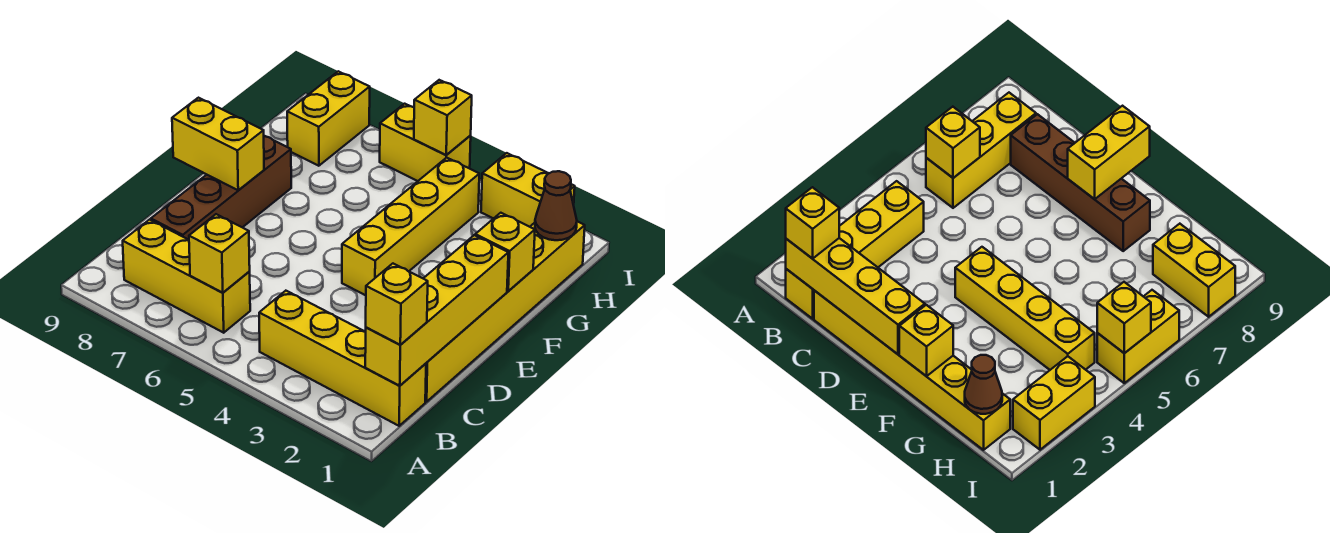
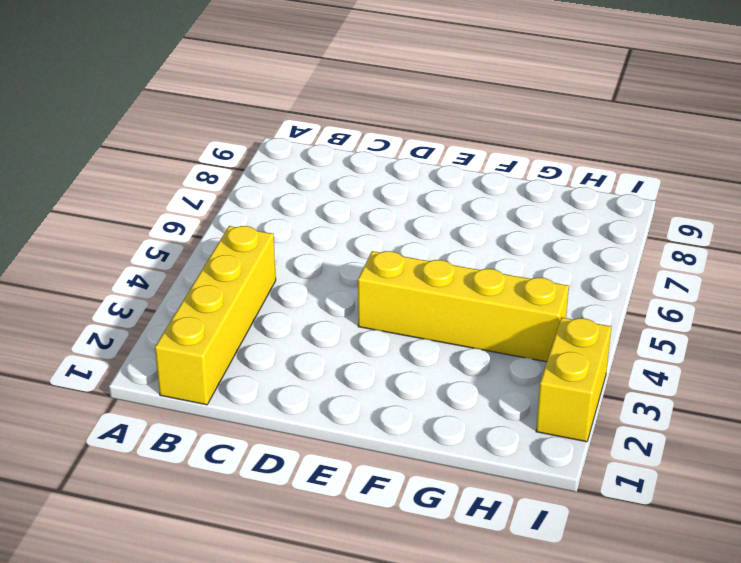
none -> yellow 1x3 brick [123,220,250,333]
none -> yellow 1x6 brick [425,222,585,402]
none -> brown 1x4 brick [151,136,291,240]

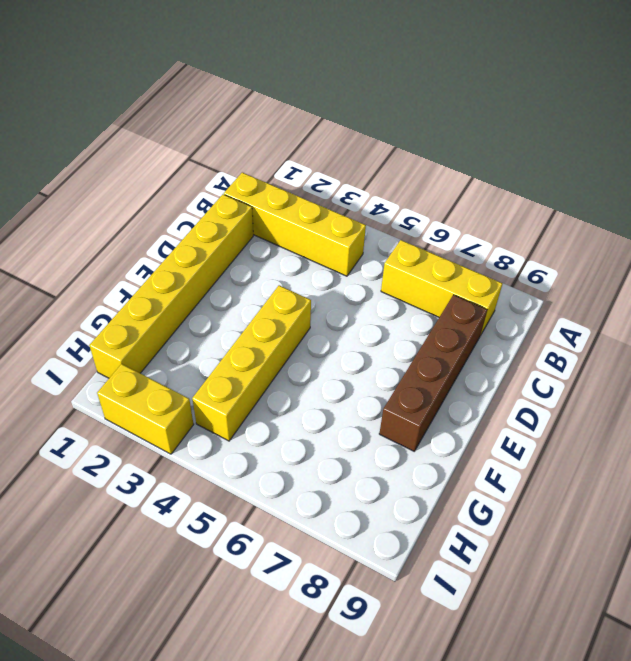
none -> yellow 1x2 brick [287,71,370,166]
none -> yellow 1x2 brick [380,104,471,181]
none -> yellow 1x4 brick [365,235,508,386]

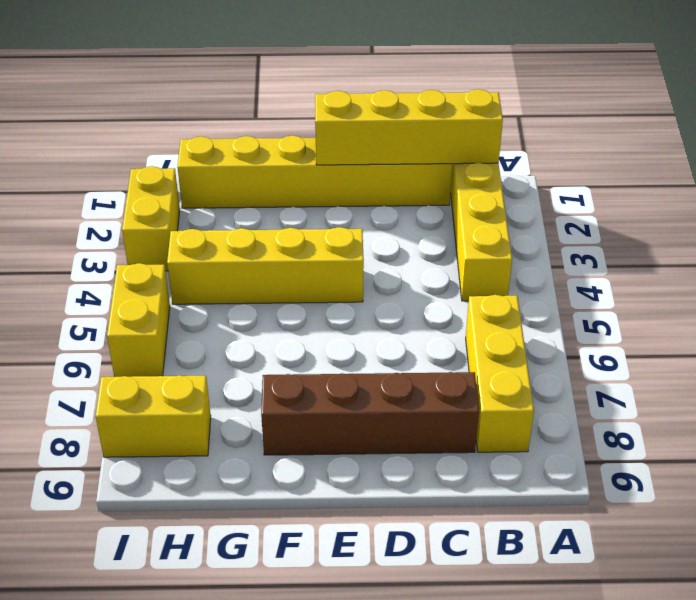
none -> yellow 1x1 brick [189,214,250,293]
none -> yellow 1x2 brick [172,98,264,190]
none -> yellow 1x1 brick [475,213,535,291]

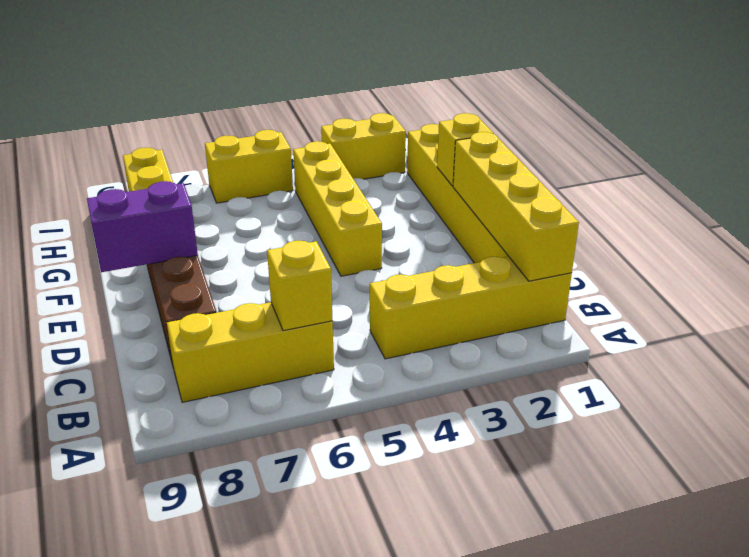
purple 1x2 brick [87,181,198,272] -> yellow 1x2 brick [172,98,264,190]
none -> brown 1x1 cone [535,171,577,240]
none -> yellow 1x1 brick [414,80,472,155]
none -> yellow 1x1 brick [366,264,428,345]

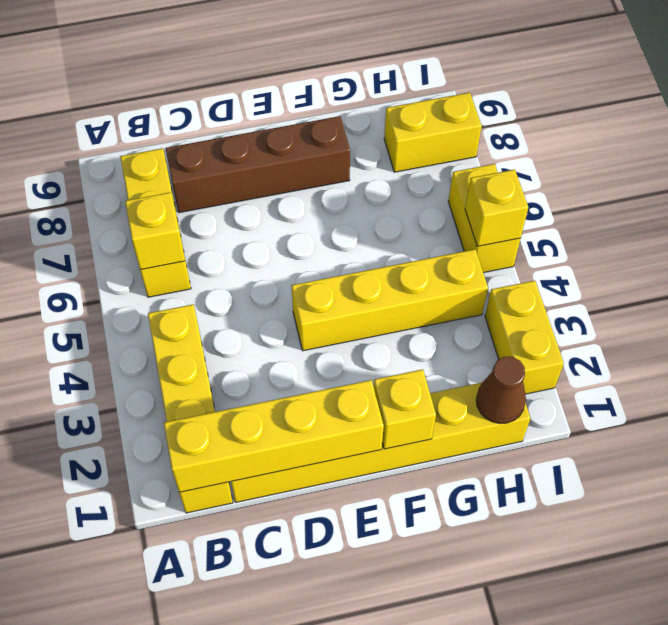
none -> yellow 1x2 brick [172,98,264,190]
none -> yellow 1x1 brick [366,264,428,345]

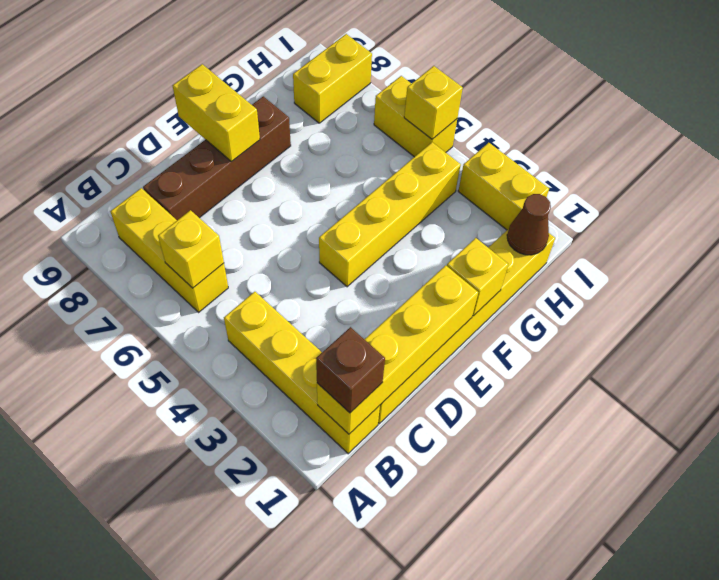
brown 1x1 brick [316,327,385,413] -> yellow 1x1 brick [366,264,428,345]

